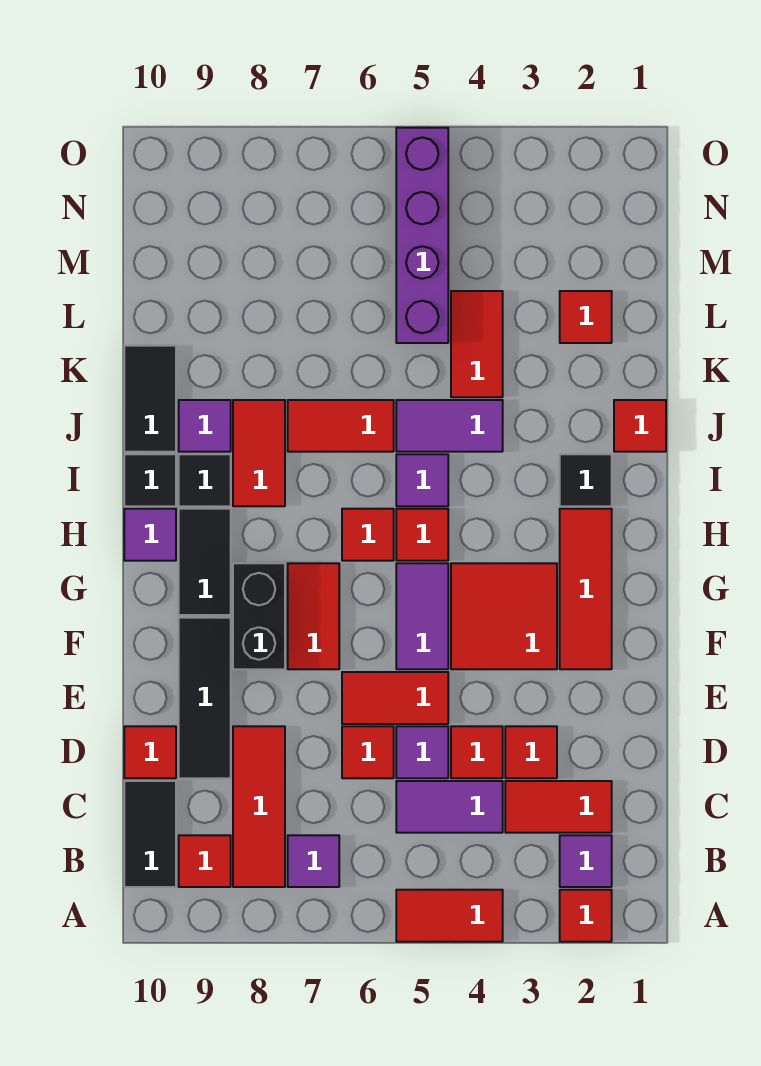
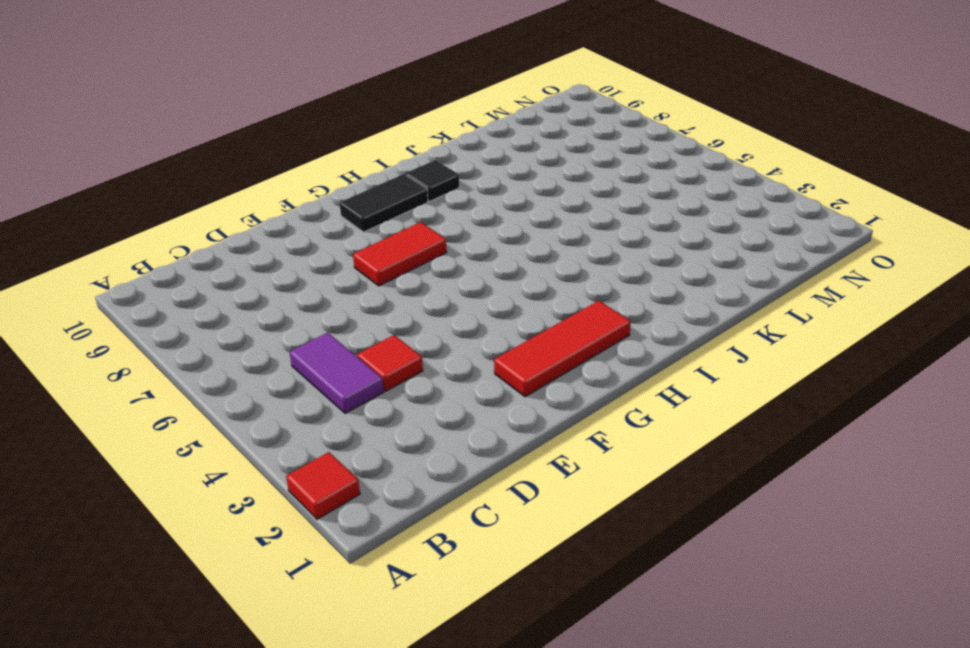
none -> red 1x2 tile [396,890,503,942]
none -> purple 1x1 tile [560,835,612,887]
none -> purple 1x1 tile [288,835,339,887]
none -> red 1x3 tile [233,726,285,887]

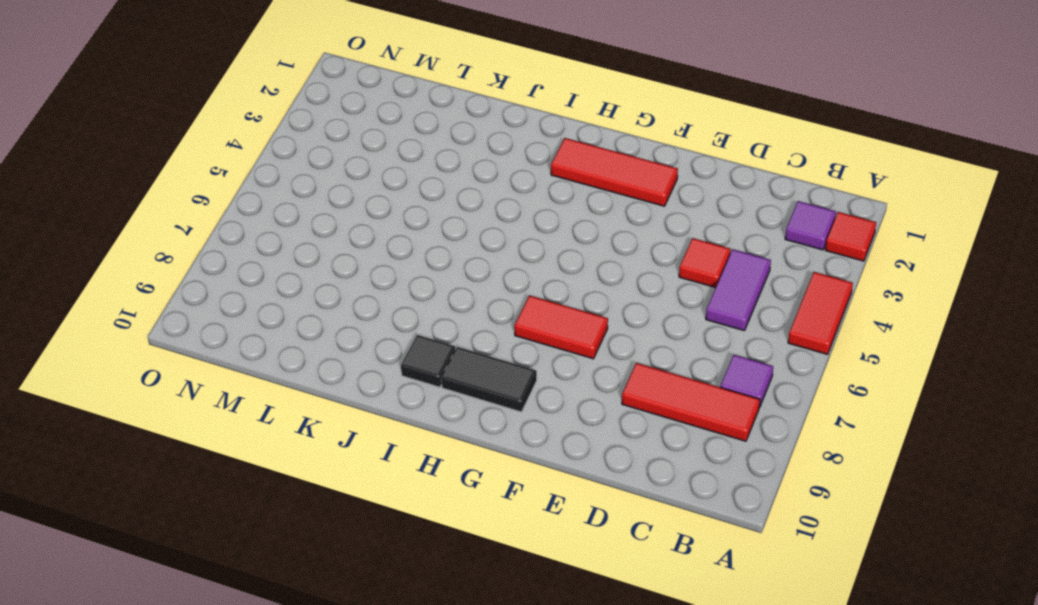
none -> red 1x1 tile [179,835,231,887]
none -> black 1x2 tile [124,781,176,887]
none -> red 1x2 tile [505,781,612,833]
none -> red 1x1 tile [505,726,557,778]

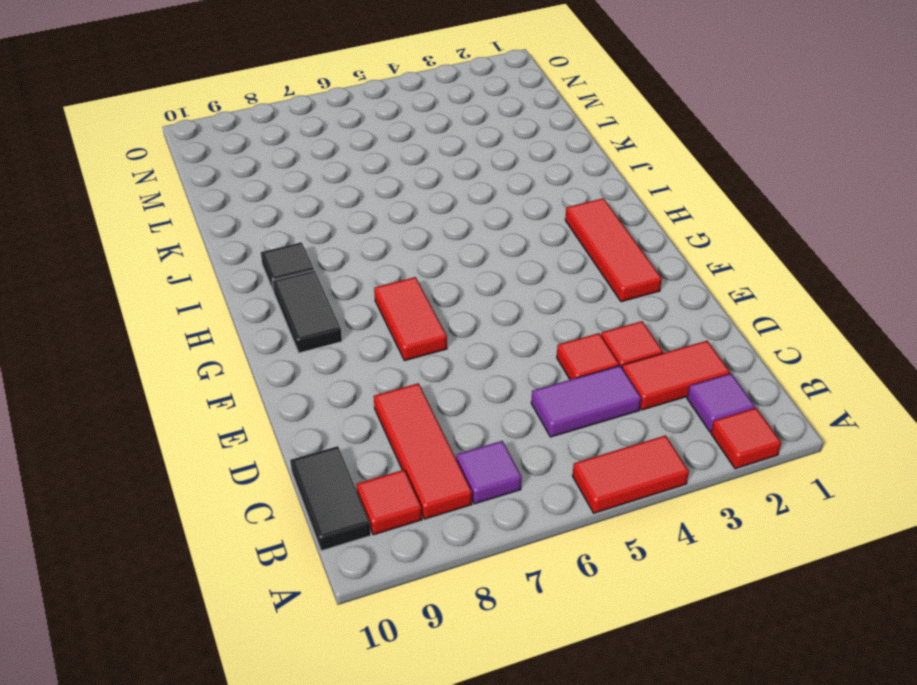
none -> purple 1x1 tile [396,726,448,778]
none -> red 1x1 tile [342,726,394,778]
none -> black 1x3 tile [179,618,231,778]
none -> red 1x1 tile [124,726,176,778]

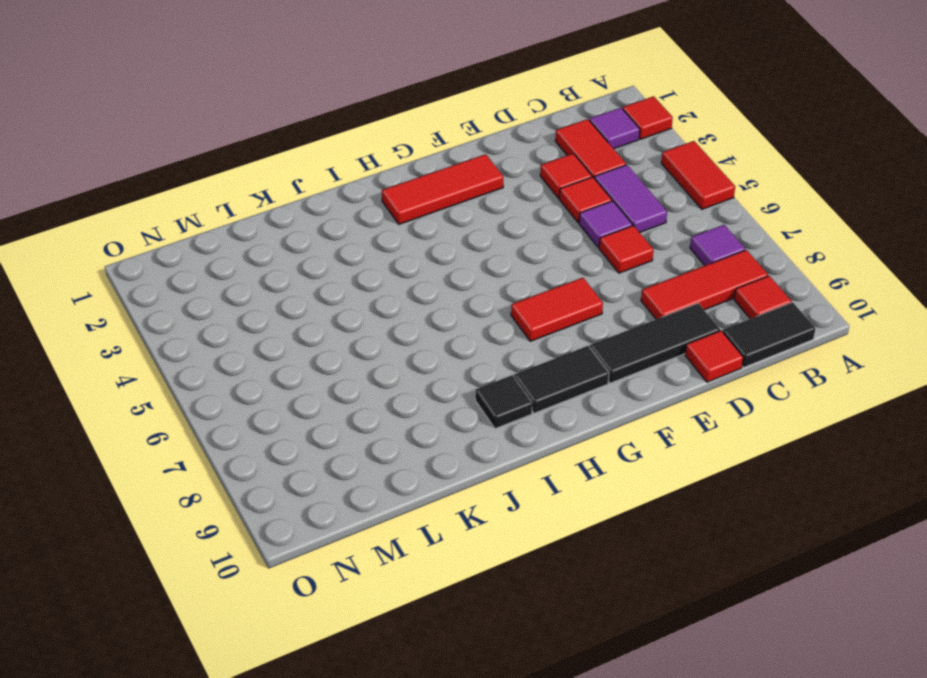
none -> red 1x2 tile [342,672,448,724]
none -> red 2x2 tile [451,563,557,669]
none -> purple 1x2 tile [396,563,448,669]
none -> black 1x2 brick [233,563,285,669]

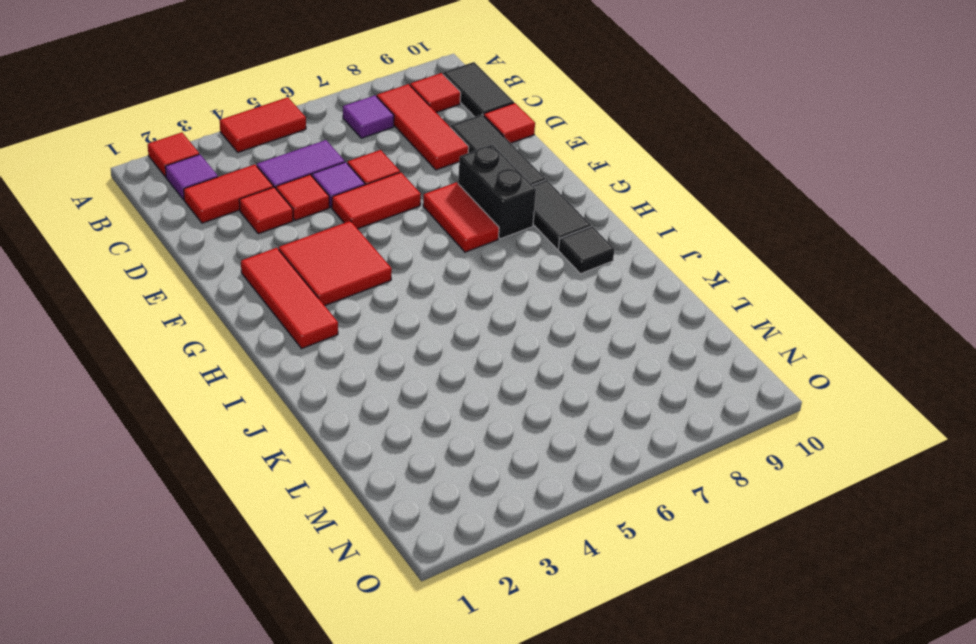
none -> purple 1x2 tile [396,563,448,669]
none -> red 1x1 tile [396,509,448,561]
none -> red 1x1 tile [342,509,394,561]
none -> purple 1x1 tile [124,509,176,561]

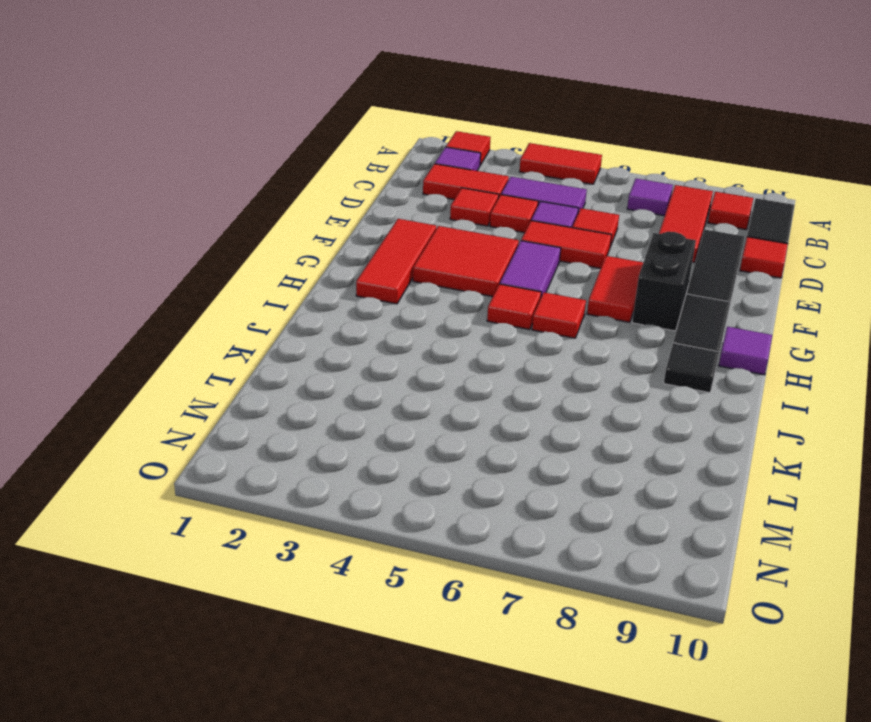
none -> black 1x1 tile [560,454,612,506]
none -> purple 1x1 tile [396,454,448,506]
none -> red 1x2 tile [233,400,285,506]
none -> black 1x1 tile [124,454,176,506]

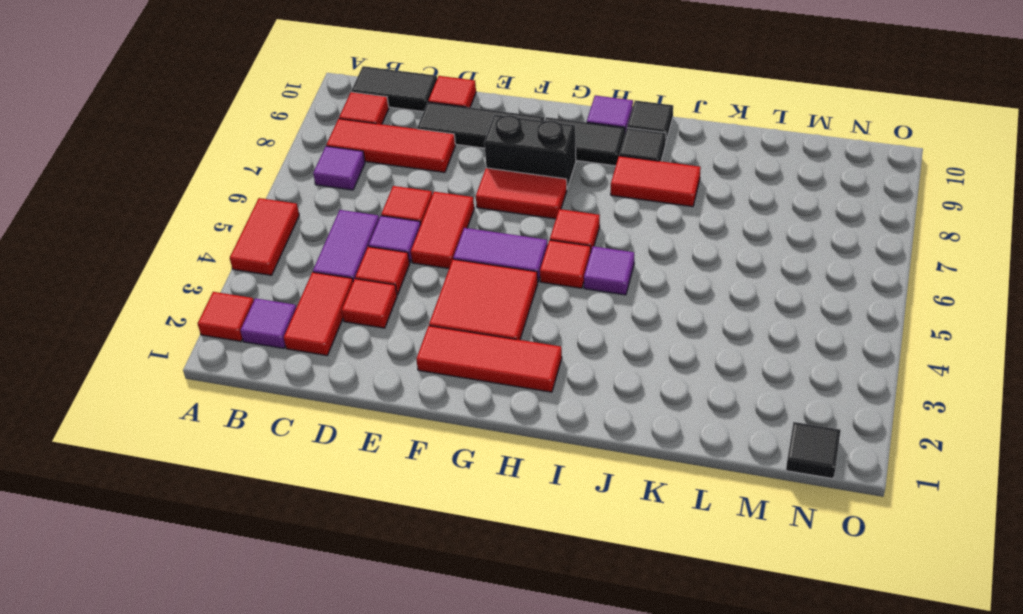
black 1x1 tile [786,422,841,479] -> black 1x1 tile moved to [560,454,612,506]
none -> red 1x1 tile [614,400,666,452]
none -> purple 1x2 tile [396,400,503,452]
none -> red 1x2 tile [288,400,394,452]
none -> purple 1x1 tile [179,400,231,452]

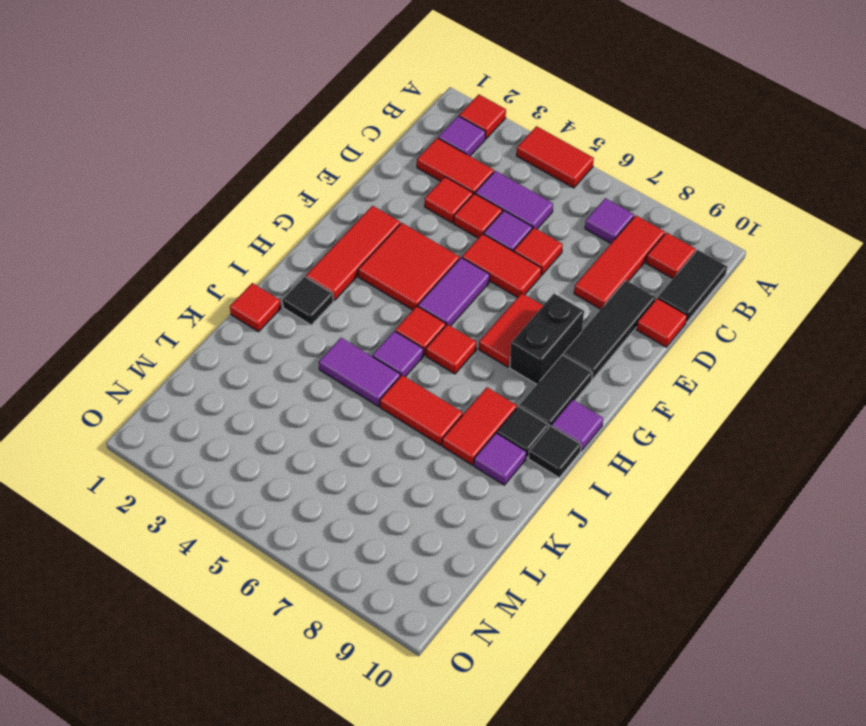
none -> black 1x2 tile [124,346,176,452]
none -> red 1x2 tile [451,291,503,397]
none -> red 1x1 tile [560,291,612,343]
none -> purple 1x4 brick [396,128,448,343]

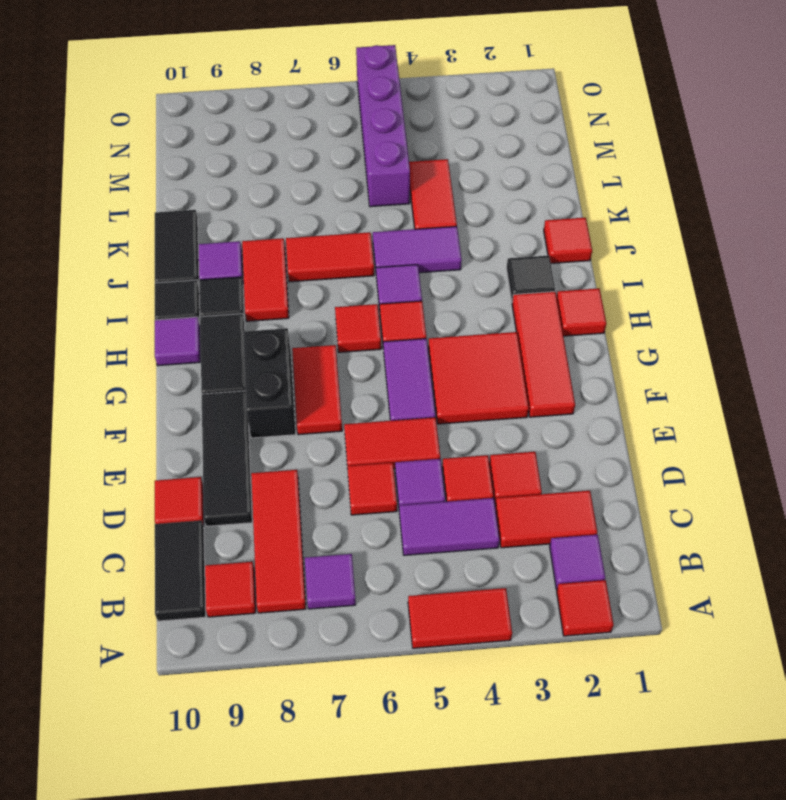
red 1x1 tile [557,288,606,336] -> red 1x1 tile moved to [560,291,612,343]

